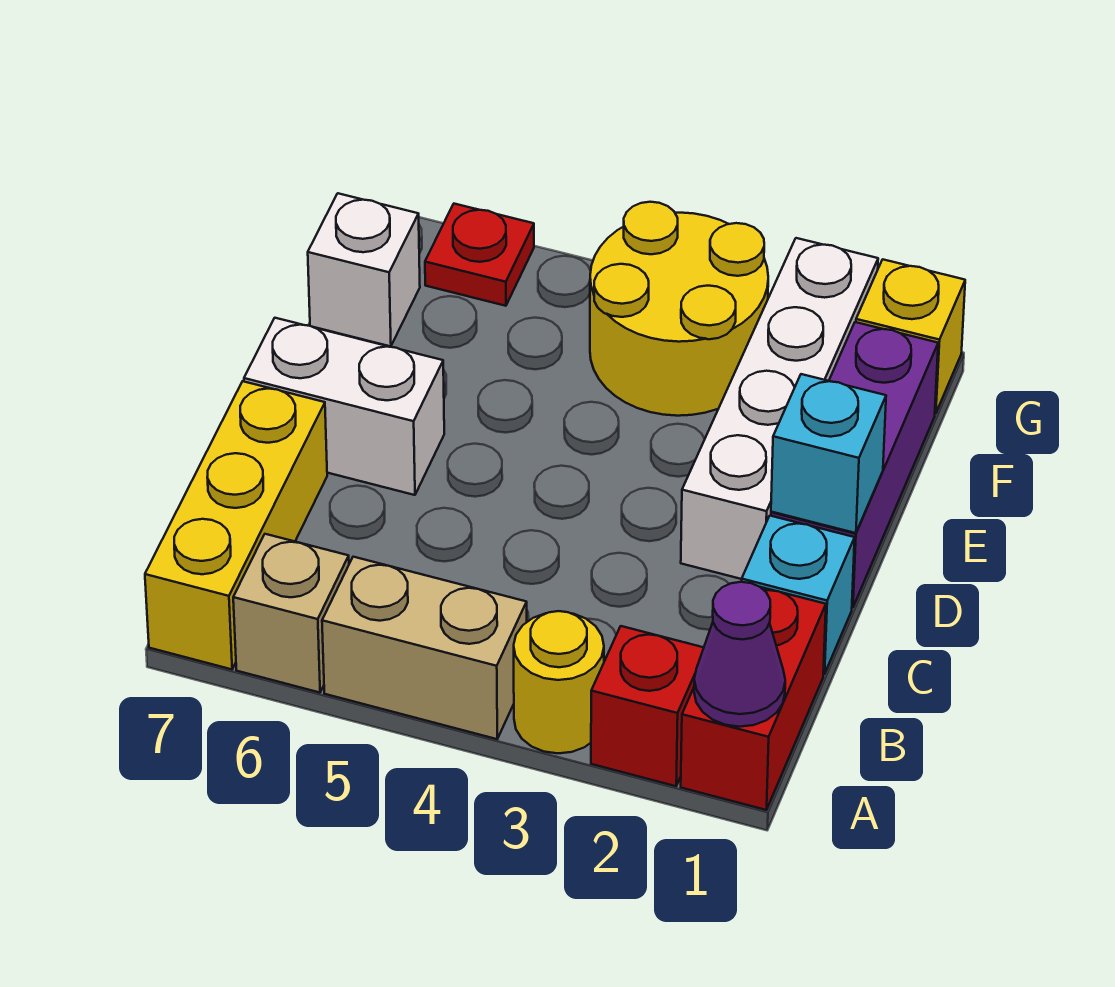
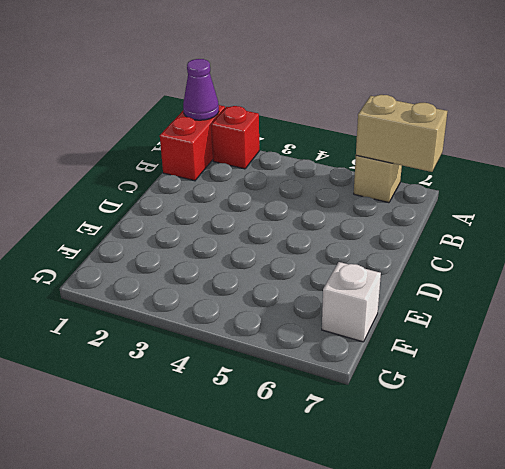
tan 1x2 brick [356,95,447,172] -> tan 1x2 brick moved to [322,557,527,739]
none -> yellow 1x1 round brick [514,611,604,753]
none -> yellow 1x3 brick [145,381,327,669]
none -> cyan 1x1 brick [742,516,855,674]

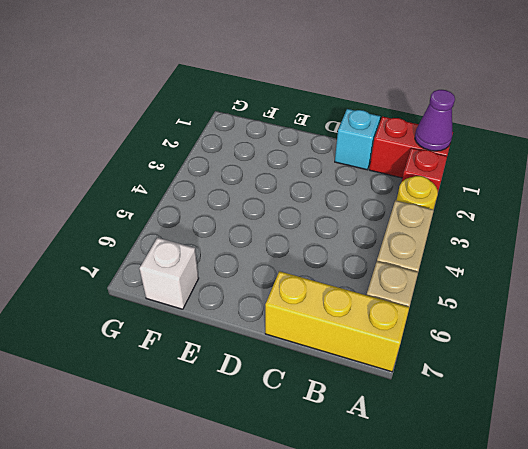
none -> purple 1x3 brick [771,322,938,608]
none -> white 1x4 brick [681,238,878,579]
none -> white 1x2 brick [244,318,444,495]

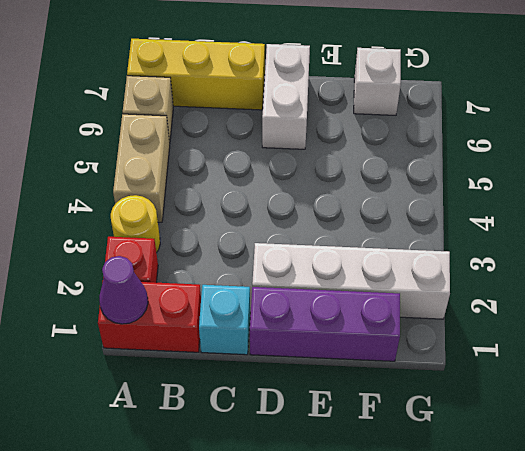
none -> yellow 2x2 round brick [590,202,768,416]
none -> yellow 1x1 brick [856,259,965,414]
none -> red 1x1 plate [425,204,534,306]

